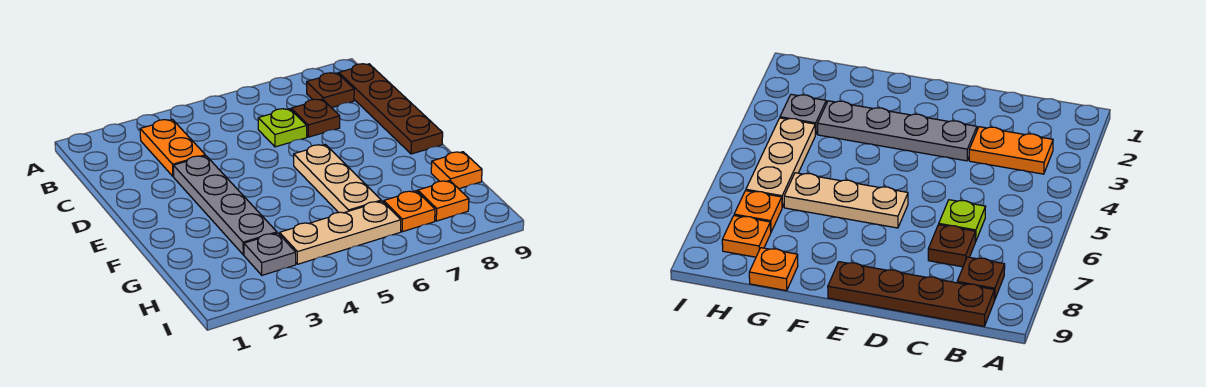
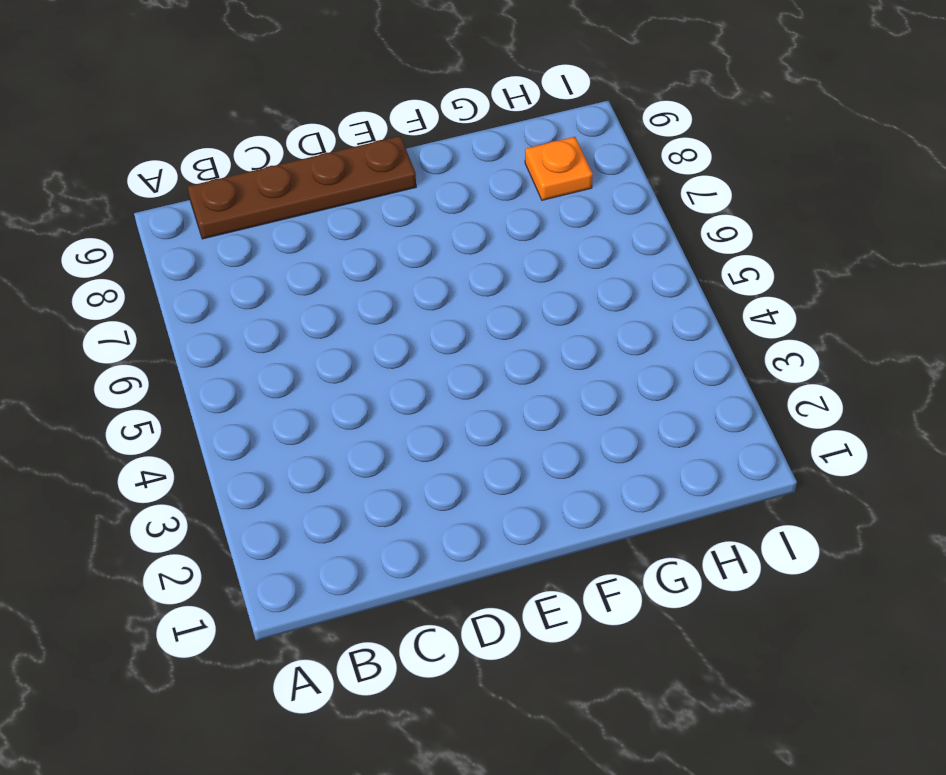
none -> orange 1x2 plate [140,119,205,177]
none -> brown 1x1 plate [307,73,354,108]
none -> lime 1x1 plate [258,109,307,147]

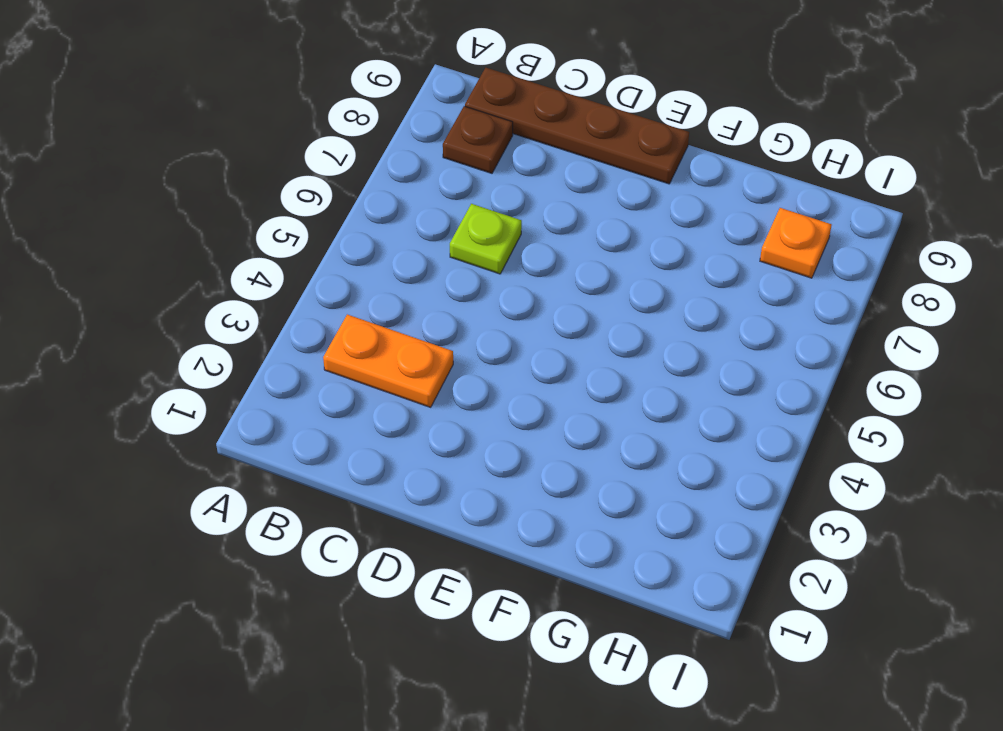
none -> brown 1x1 plate [291,99,340,137]
none -> grey 1x4 plate [173,156,277,255]
none -> tan 1x3 plate [294,145,381,213]

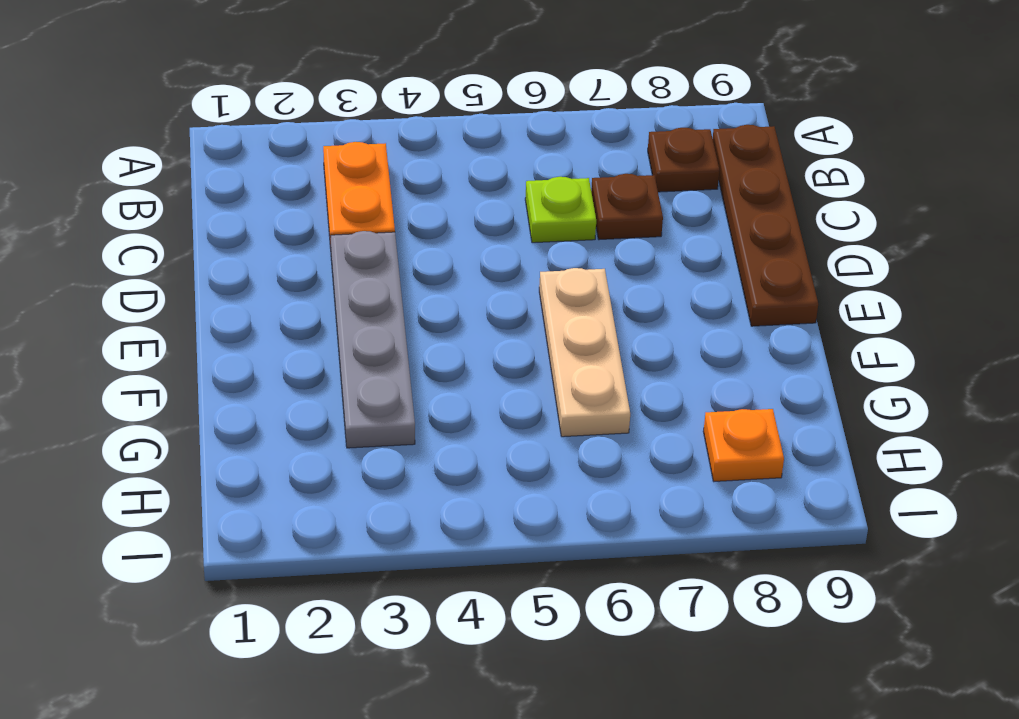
none -> orange 1x1 plate [431,152,482,189]
none -> grey 1x1 plate [244,233,296,275]
none -> tan 1x3 plate [280,201,401,264]

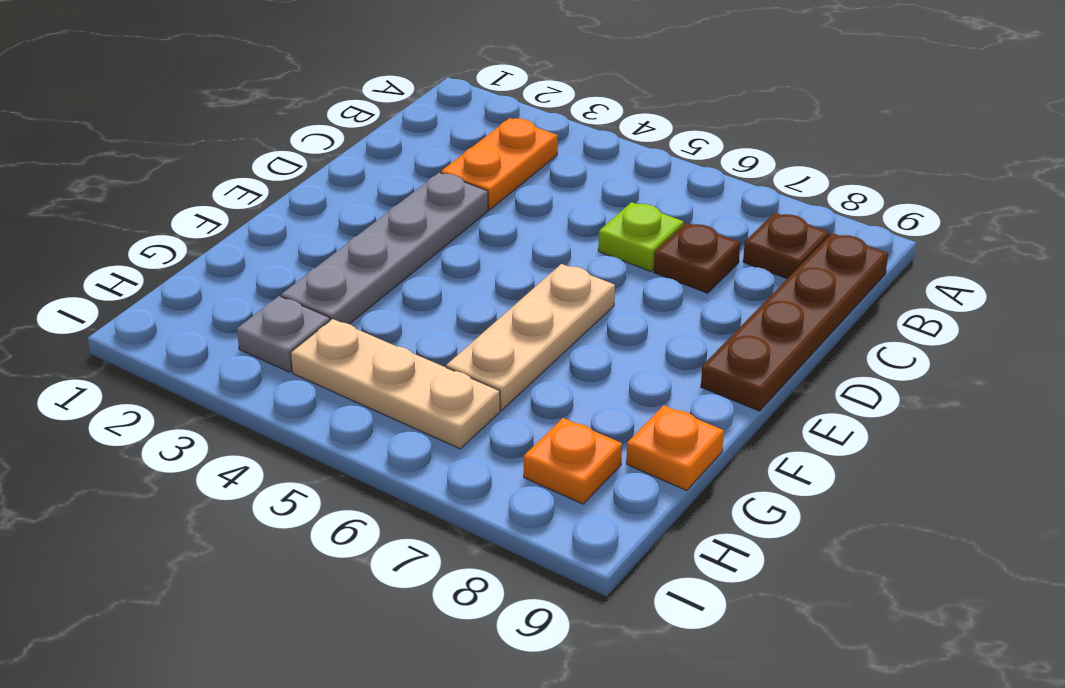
none -> orange 1x1 plate [384,191,435,232]

